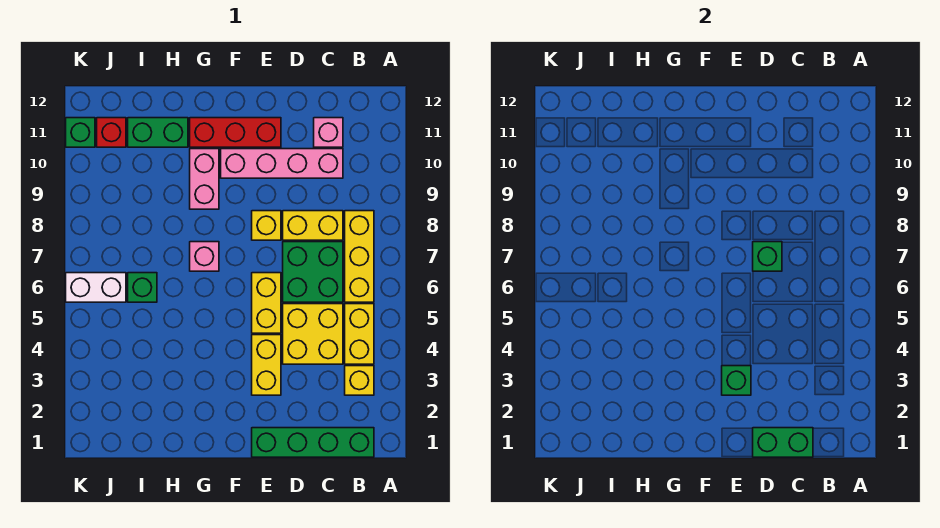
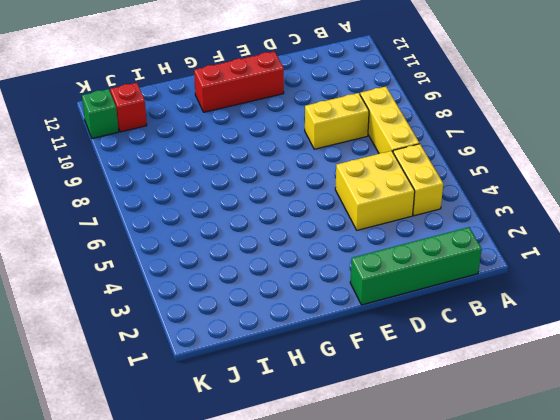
none -> yellow 1x1 brick [345,366,374,395]
none -> green 2x2 brick [283,242,343,302]
none -> pink 1x4 brick [221,149,343,178]

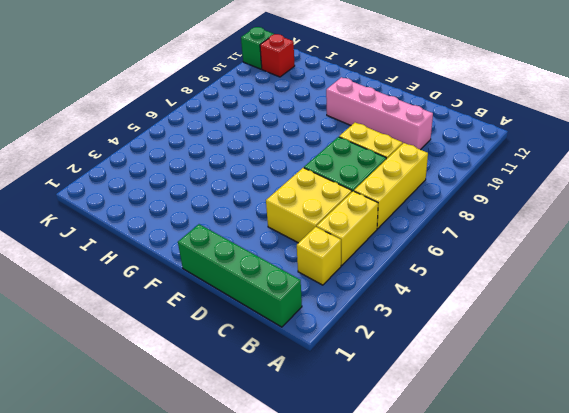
none -> pink 1x1 brick [314,118,343,147]
none -> yellow 1x2 brick [252,335,281,395]
none -> yellow 1x2 brick [252,273,281,333]

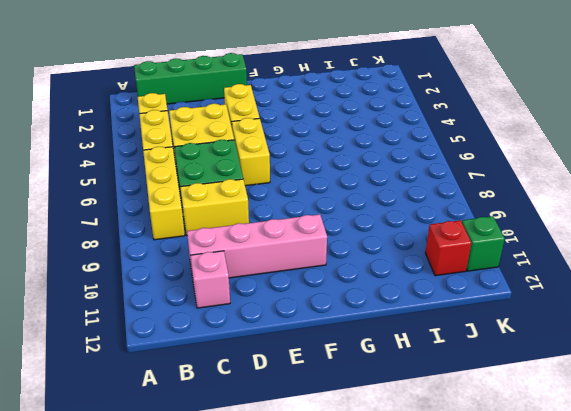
none -> yellow 1x1 brick [252,211,281,240]
none -> red 1x3 brick [190,118,281,147]
none -> pink 1x1 brick [190,242,219,271]

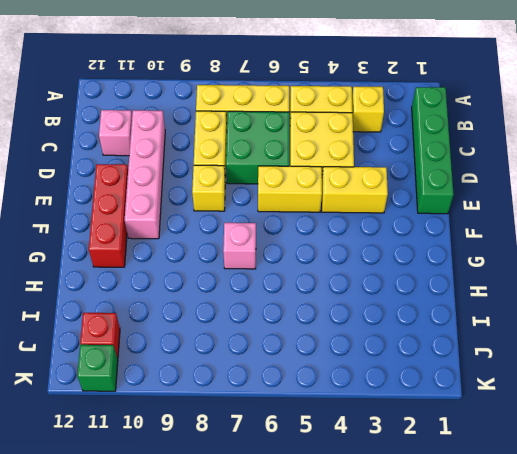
none -> pink 1x2 brick [190,149,219,209]
none -> green 1x2 brick [128,118,188,147]
none -> green 1x1 brick [128,273,157,302]

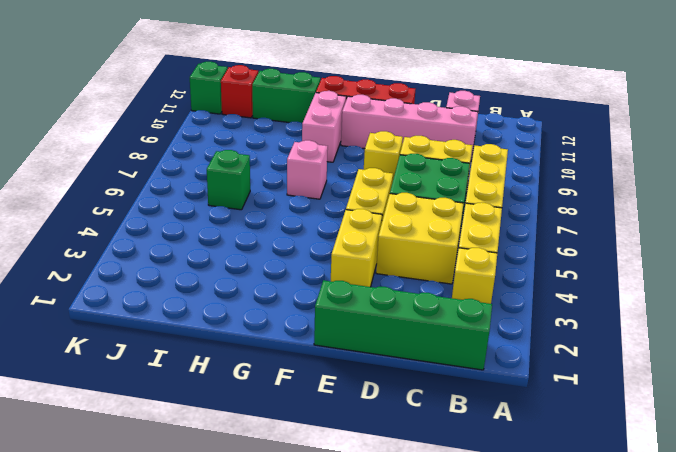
none -> white 1x2 brick [66,273,126,302]
none -> green 1x2 brick [753,428,813,457]
none -> green 1x1 brick [753,242,782,271]

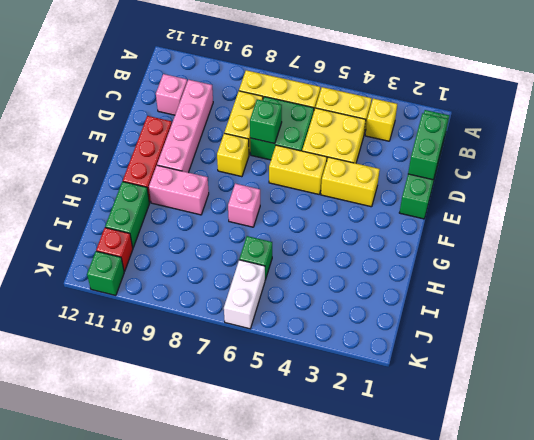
none -> green 1x1 brick [722,366,751,395]

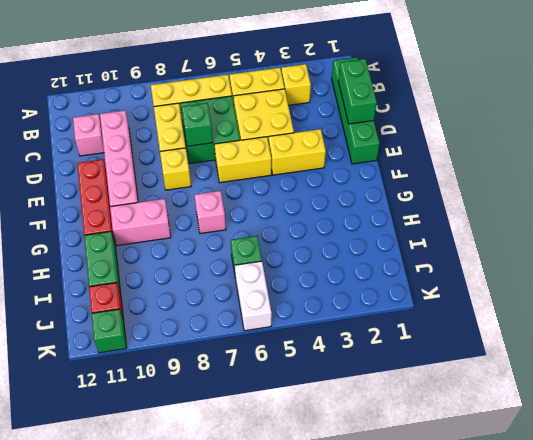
none -> green 1x1 brick [722,366,751,395]

